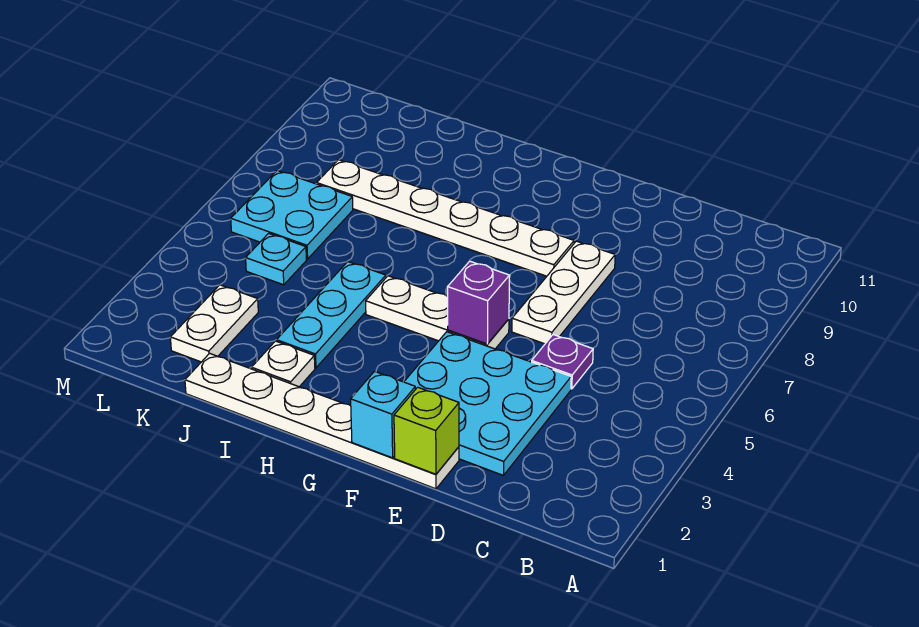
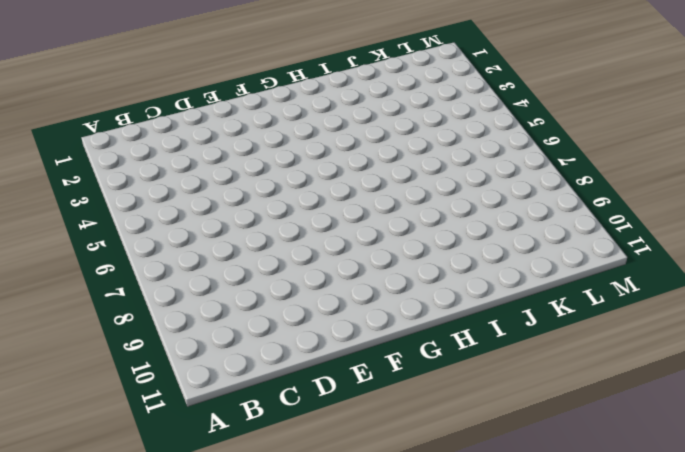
none -> cyan 3x3 plate [404,332,571,475]
none -> purple 1x1 plate [532,335,593,389]
none -> white 1x6 plate [185,353,459,489]

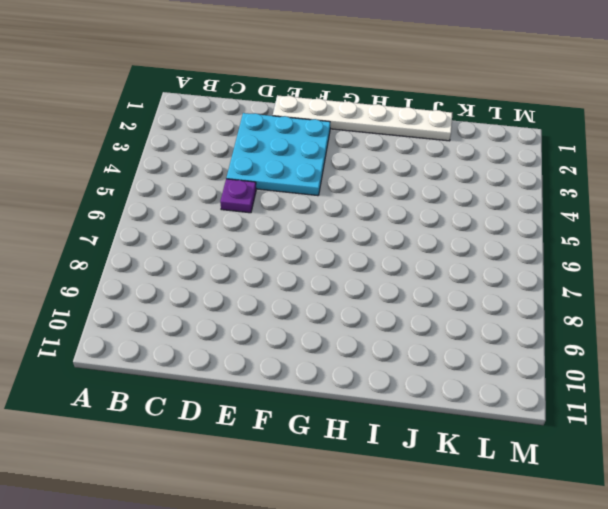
none -> white 1x3 plate [512,241,615,344]
none -> white 1x3 plate [366,276,509,349]
none -> white 1x6 plate [317,160,574,276]

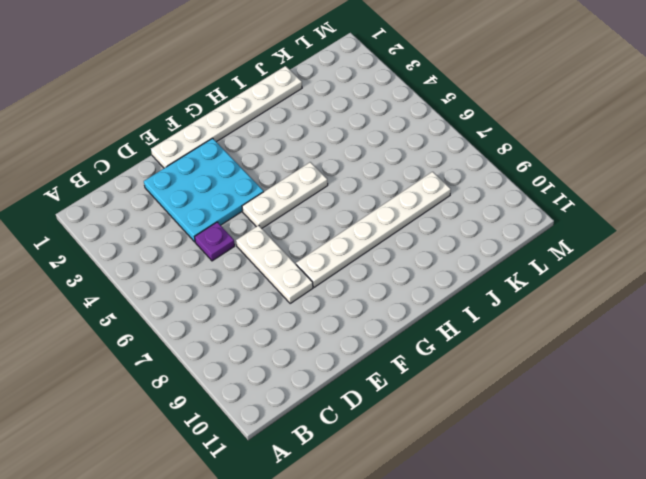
none -> white 1x1 plate [252,341,315,387]
none -> cyan 1x3 plate [277,262,386,368]
none -> white 1x2 plate [170,285,258,362]

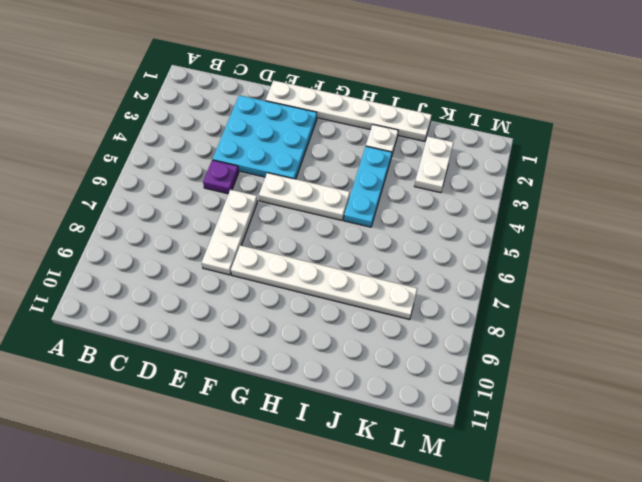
none -> cyan 1x1 plate [246,233,306,285]
none -> cyan 2x2 plate [231,171,353,259]
none -> lime 1x1 brick [394,387,459,474]

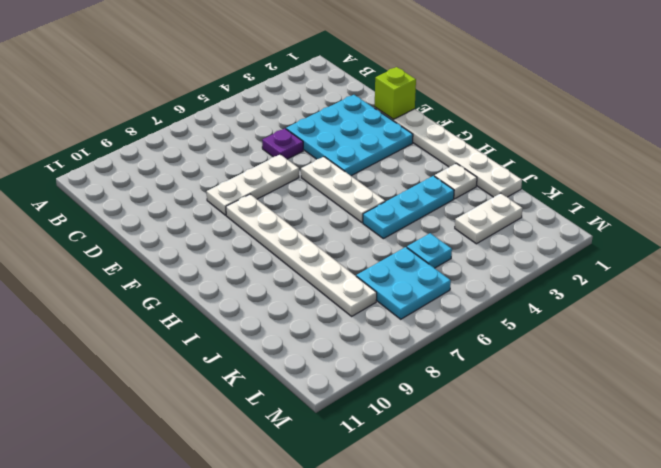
none -> cyan 1x1 brick [351,371,415,458]
none -> purple 1x1 brick [448,261,510,344]

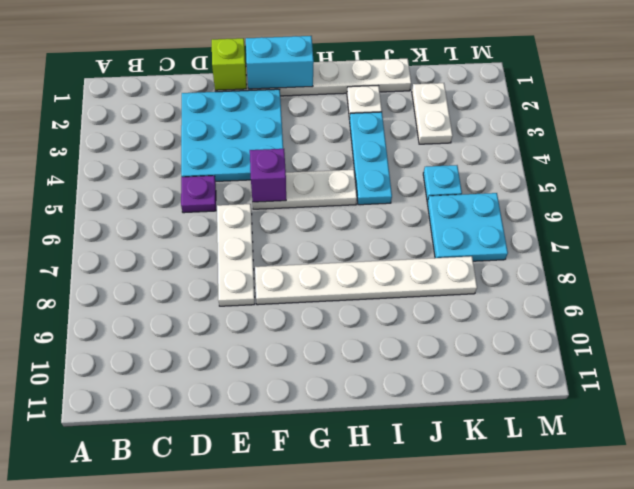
cyan 1x2 brick [246,36,314,89] -> cyan 1x1 brick [351,371,415,458]

